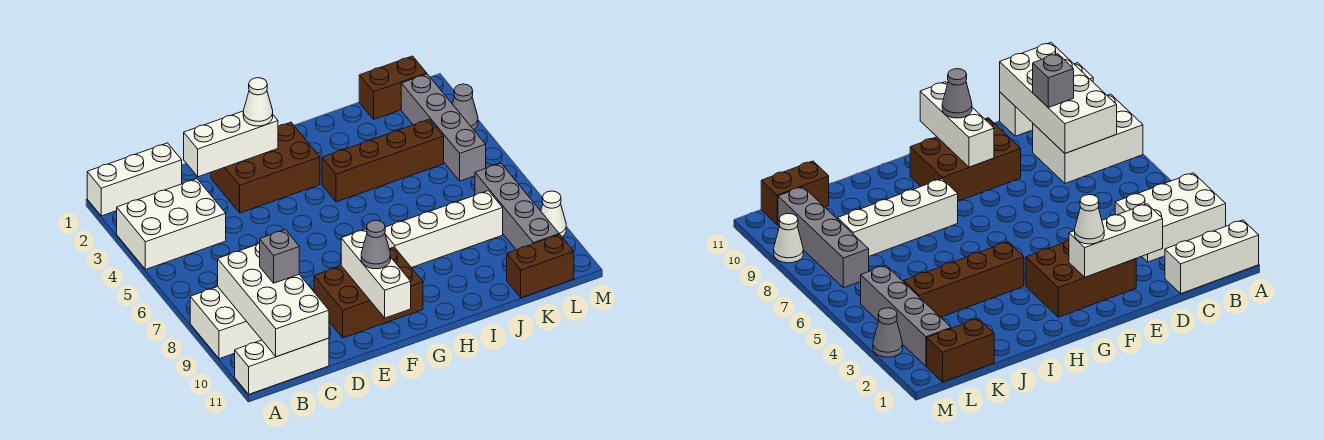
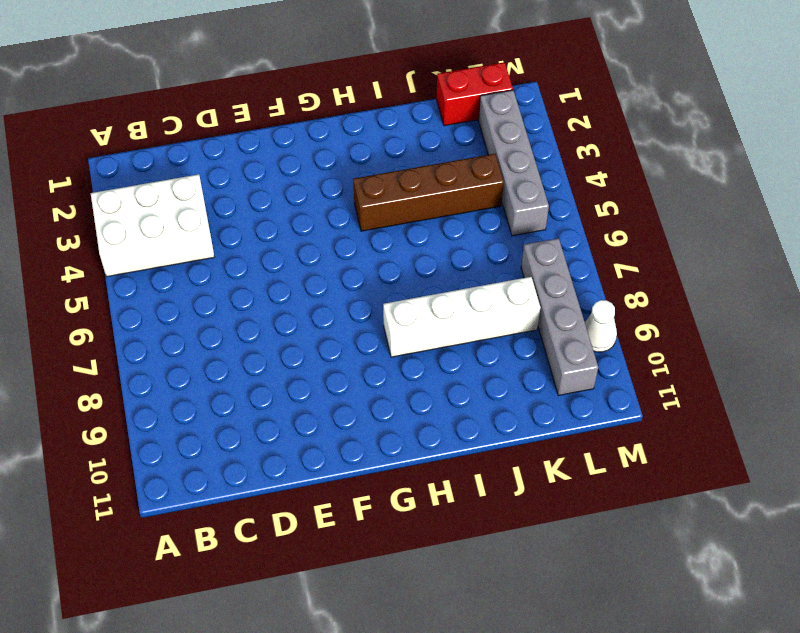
red 1x2 brick [437,62,513,126] -> brown 1x2 brick [359,56,427,119]
none -> white 1x3 brick [87,143,182,216]
none -> white 2x3 brick [190,287,261,359]
none -> white 1x3 brick [235,338,329,394]

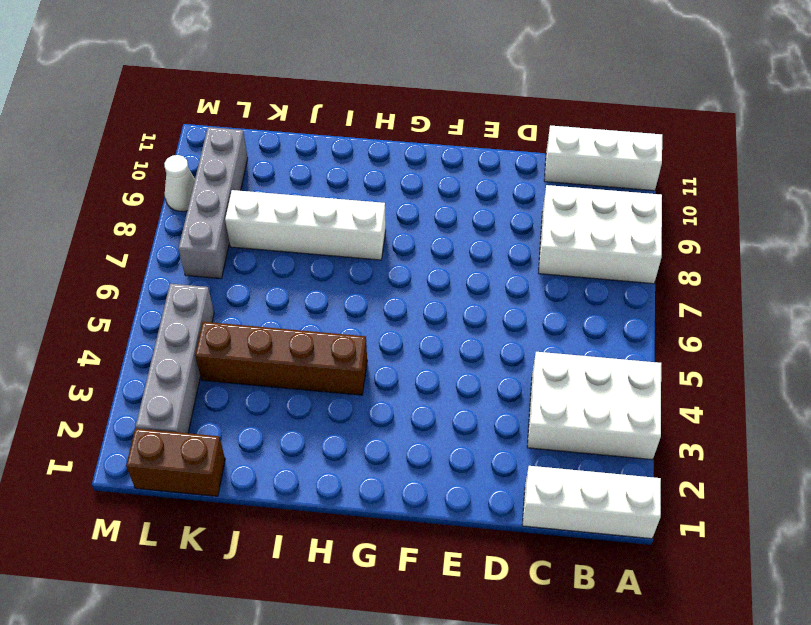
none -> brown 2x3 brick [211,122,320,213]
none -> brown 2x3 brick [314,247,423,338]
none -> brown 1x2 brick [507,234,574,298]

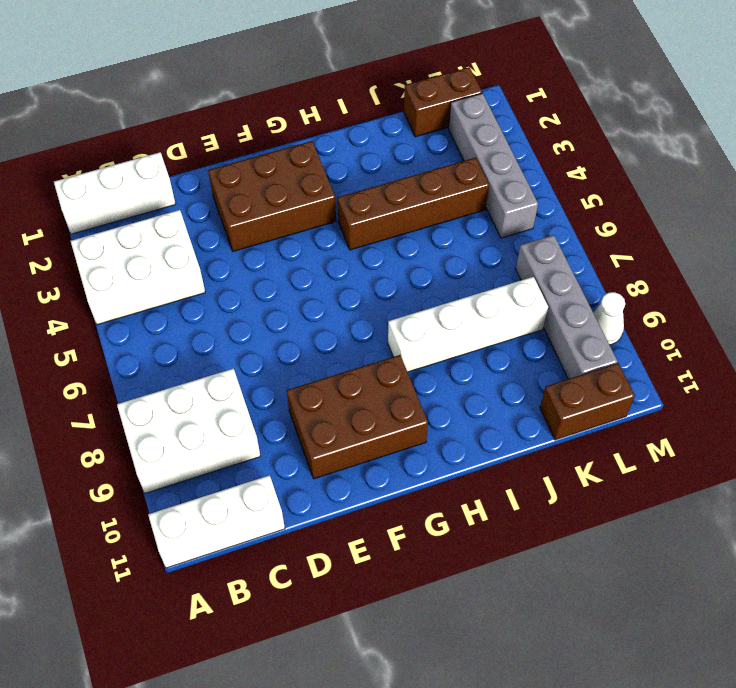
none -> grey 1x1 cone [453,84,478,130]
none -> white 2x4 brick [218,243,329,357]
none -> white 1x3 brick [184,111,278,177]

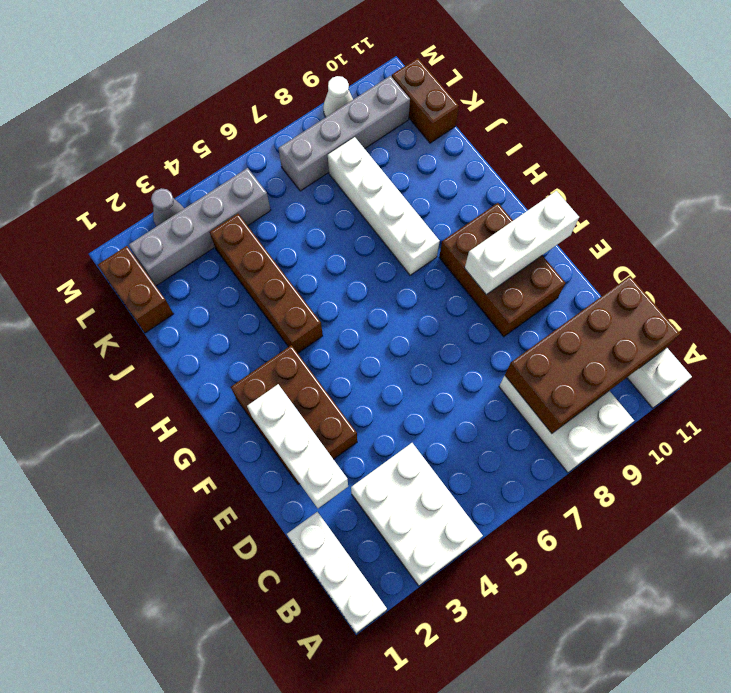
brown 2x4 brick [505,276,680,433] -> white 2x4 brick [218,243,329,357]
none -> grey 1x1 brick [260,230,299,283]
none -> white 1x1 cone [243,78,273,126]
none -> grey 1x1 cone [361,220,391,269]

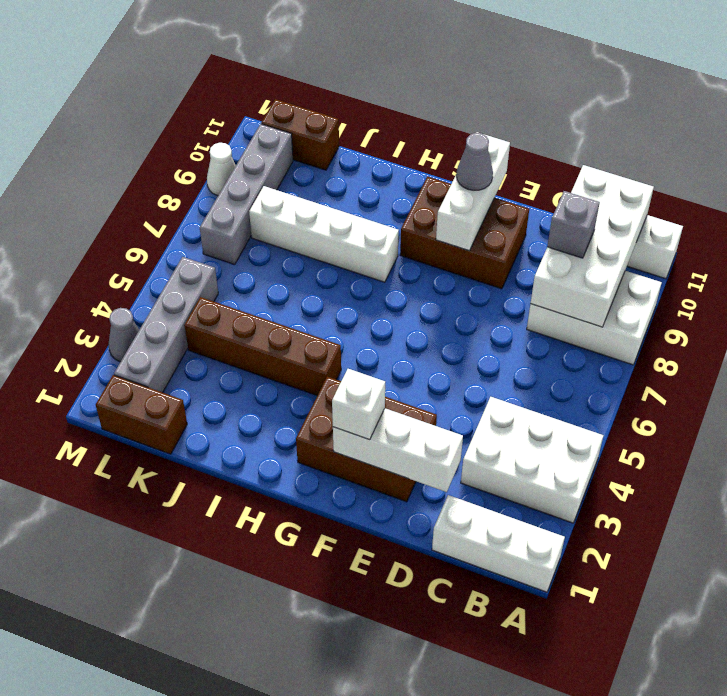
white 1x1 brick [332,369,385,440] -> white 1x1 cone [243,78,273,126]

